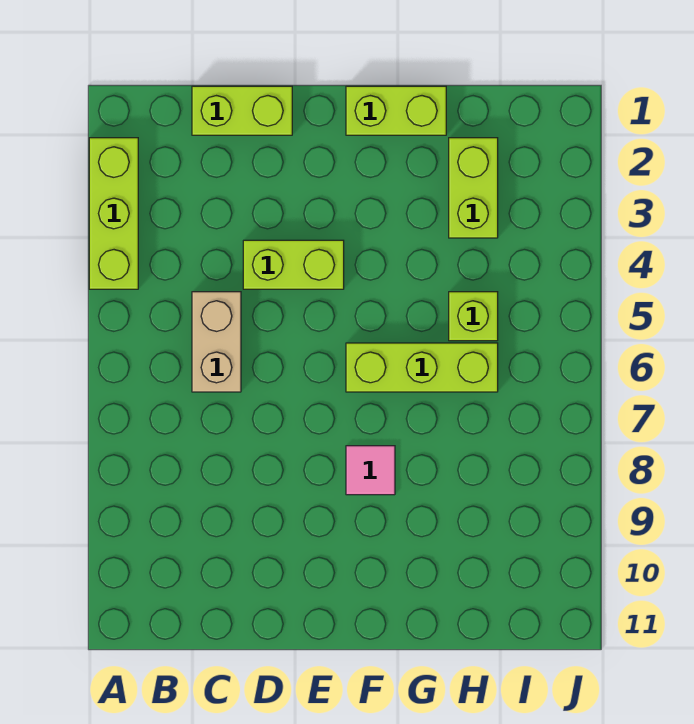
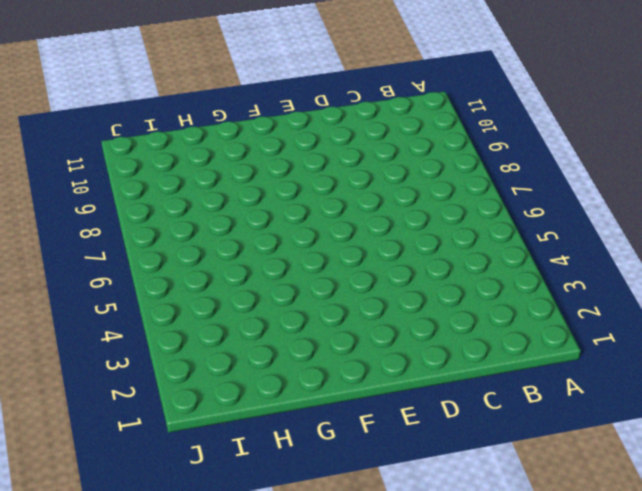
none -> lime 1x3 brick [89,138,138,289]
none -> lime 1x2 brick [192,86,292,135]

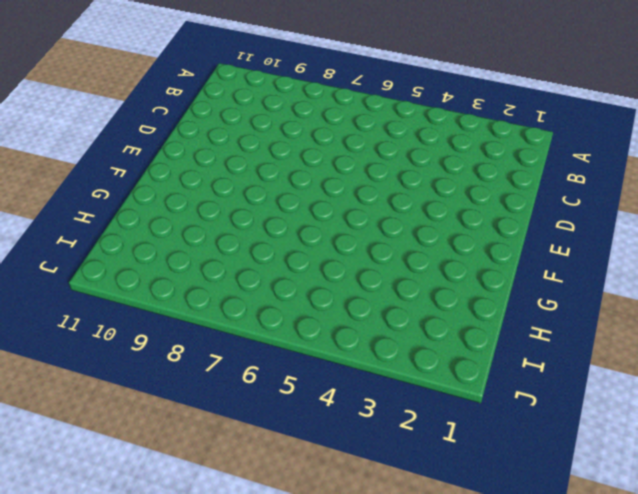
none -> lime 1x3 brick [89,138,138,289]
none -> lime 1x2 brick [192,86,292,135]

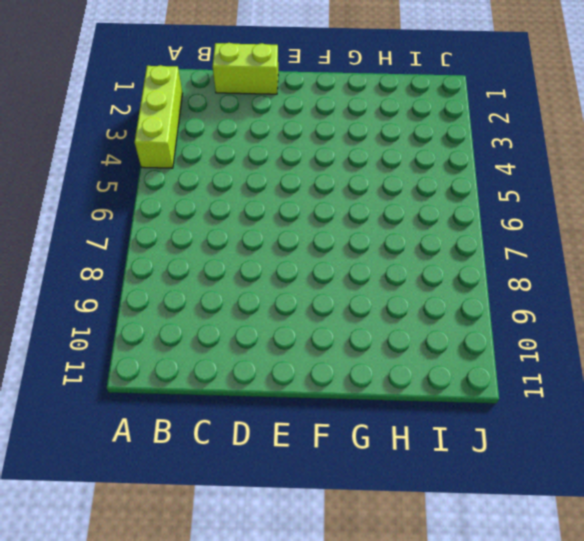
none -> tan 1x2 brick [192,292,241,392]
none -> lime 1x2 brick [243,240,344,289]

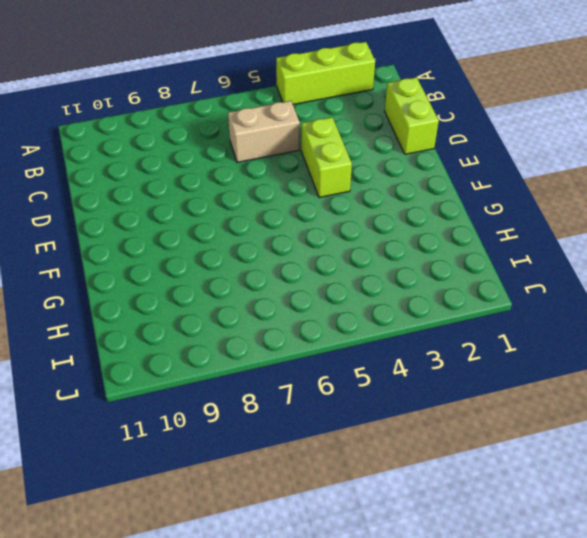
none -> lime 1x2 brick [346,86,446,135]
none -> lime 1x3 brick [346,343,498,392]

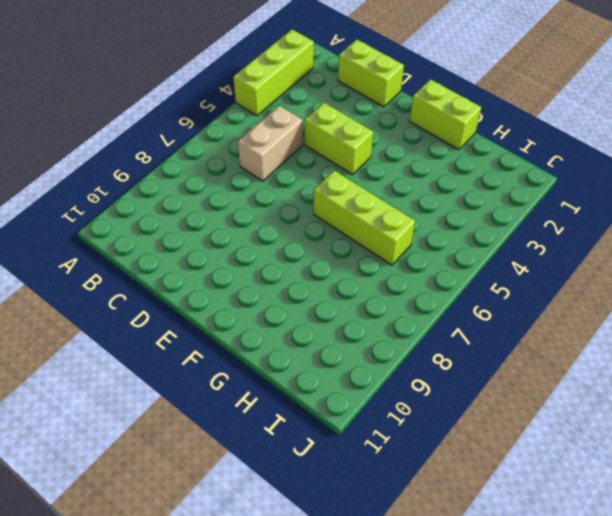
none -> pink 1x1 tile [346,446,395,495]
none -> lime 1x2 brick [449,138,498,238]

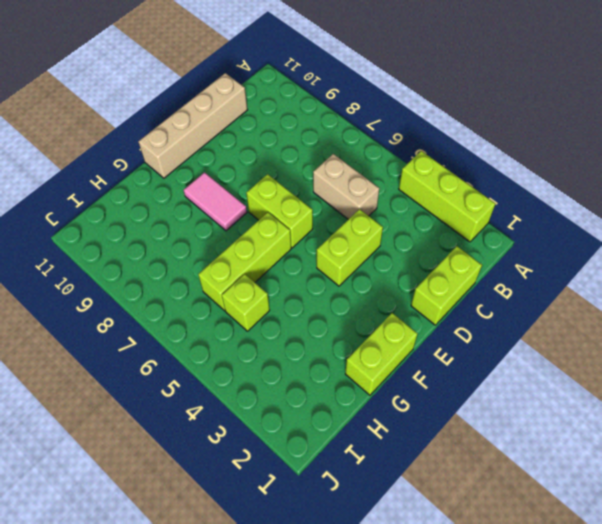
tan 1x4 brick [138,73,247,178] -> none
lime 1x2 brick [246,174,313,248] -> lime 1x2 brick moved to [449,138,498,238]
pink 1x2 tile [184,172,247,231] -> pink 1x1 tile [346,446,395,495]

